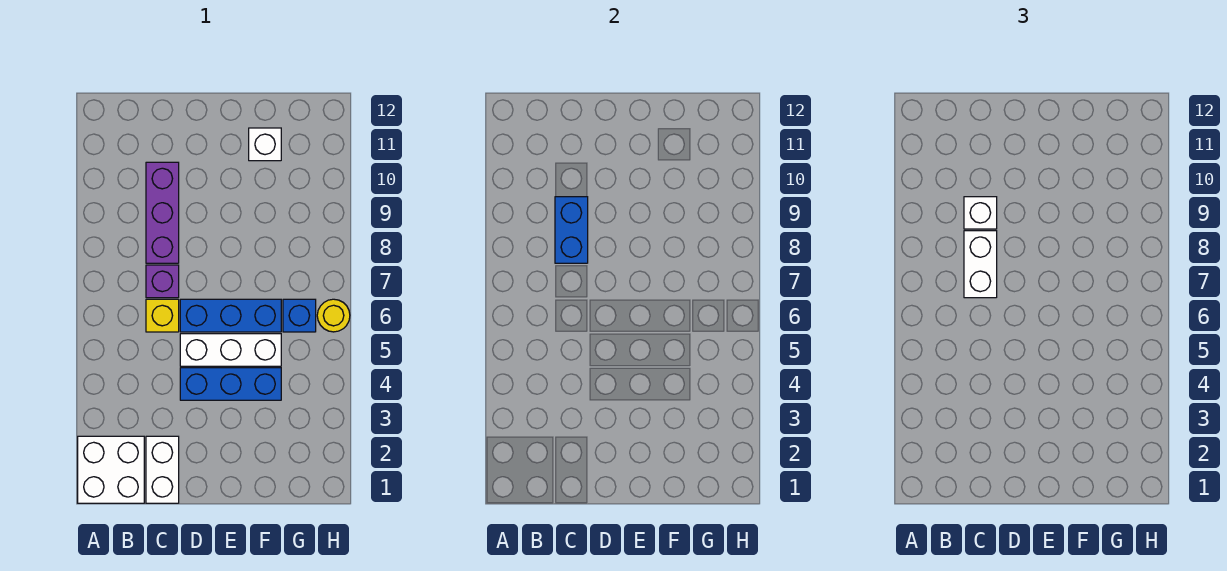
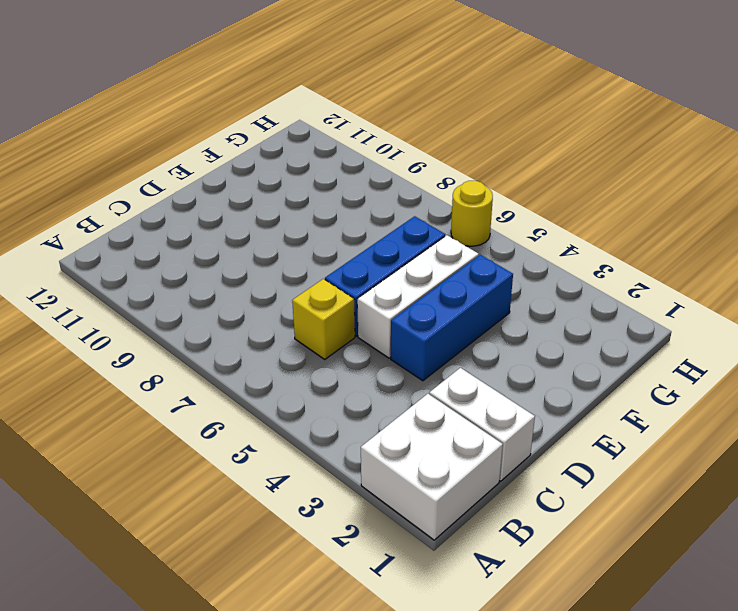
none -> purple 1x1 brick [146,265,179,298]
none -> purple 1x3 brick [146,162,179,263]
none -> white 1x1 brick [249,128,281,161]

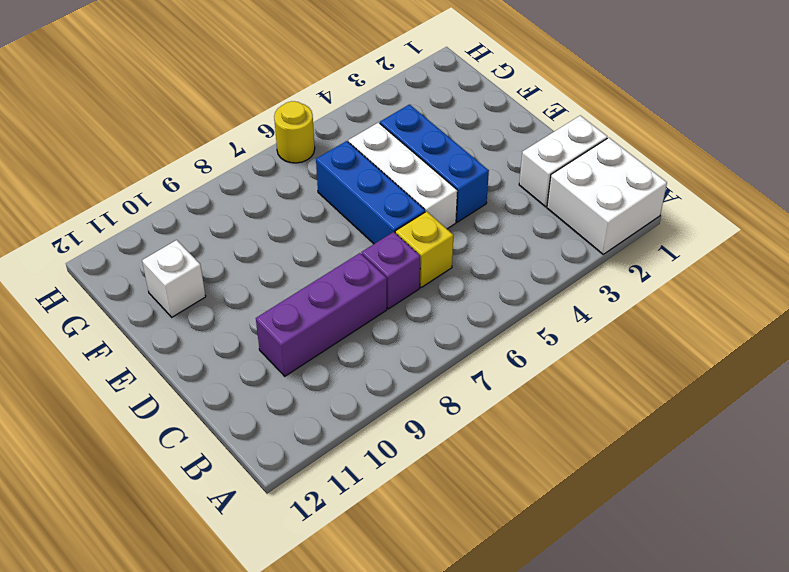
none -> blue 1x1 brick [283,299,316,332]
none -> blue 1x2 brick [555,197,588,263]
none -> white 1x2 brick [964,231,997,298]

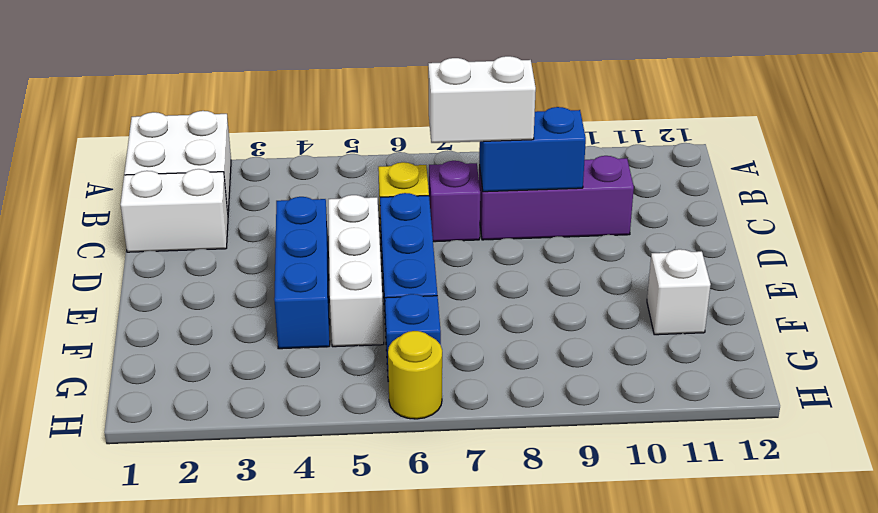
none -> white 1x1 brick [964,197,997,229]

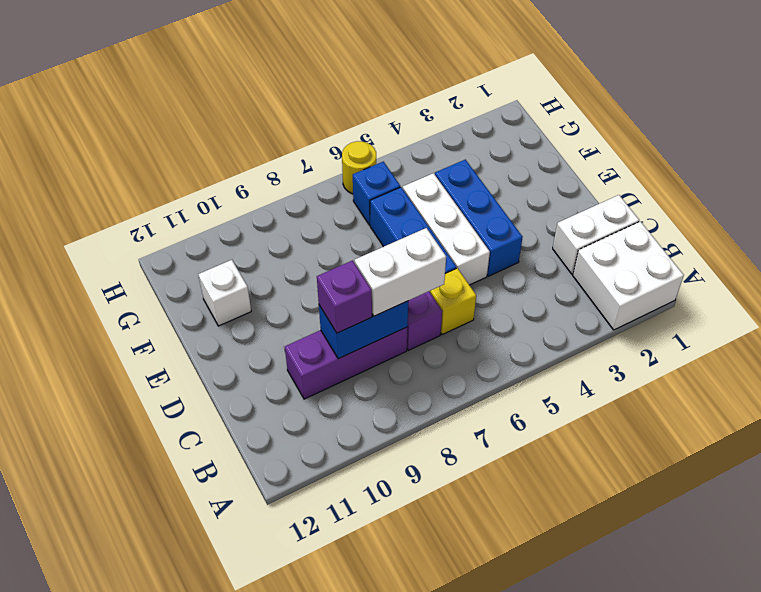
purple 1x1 brick [317,261,372,333] -> white 1x1 brick [964,197,997,229]

